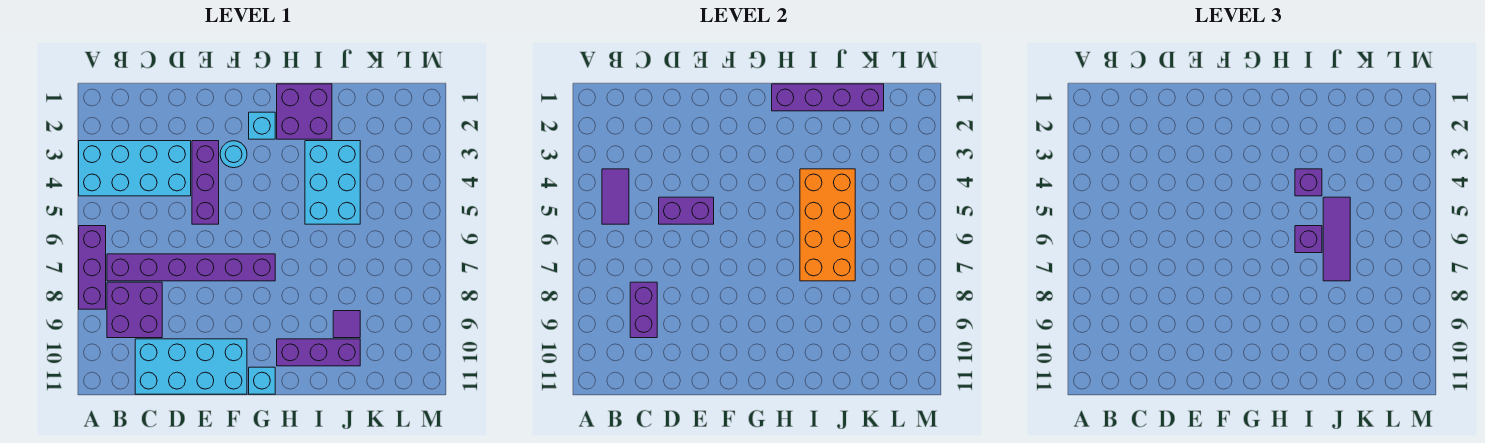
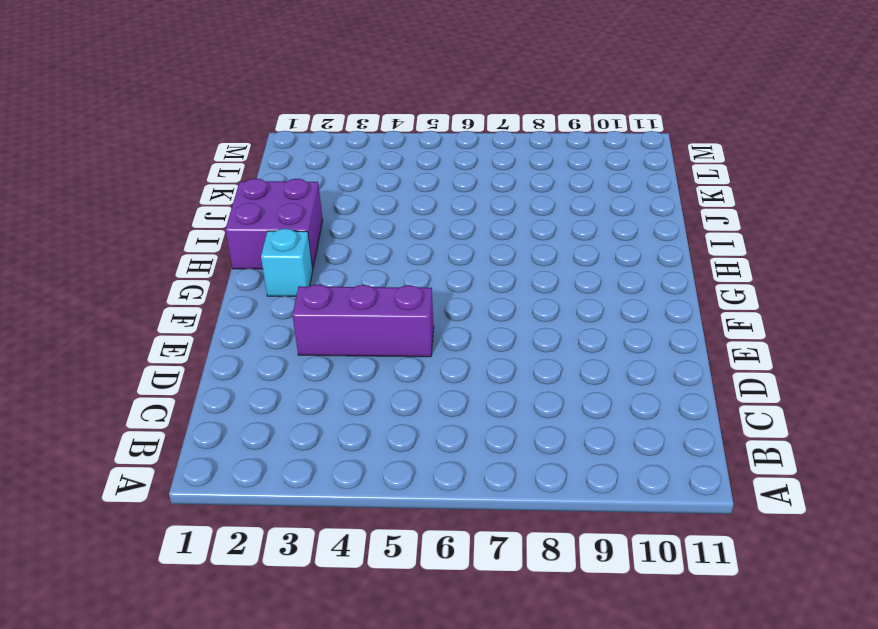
none -> cyan 2x4 brick [79,141,191,196]
none -> purple 1x3 brick [79,226,106,309]
none -> purple 1x6 brick [107,254,275,281]

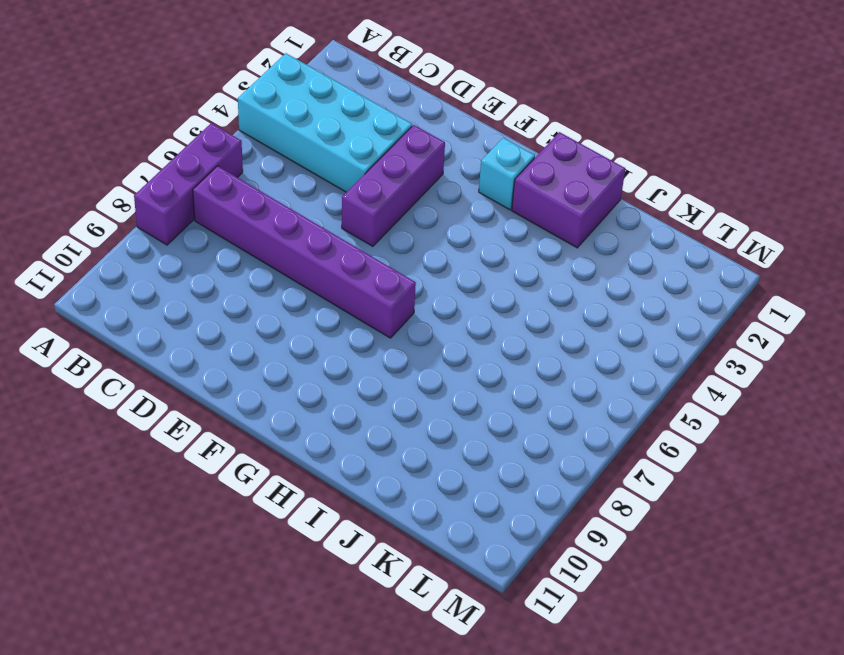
none -> purple 2x2 brick [107,282,162,338]
none -> cyan 2x4 brick [135,339,247,394]
none -> cyan 1x1 round brick [220,141,247,168]

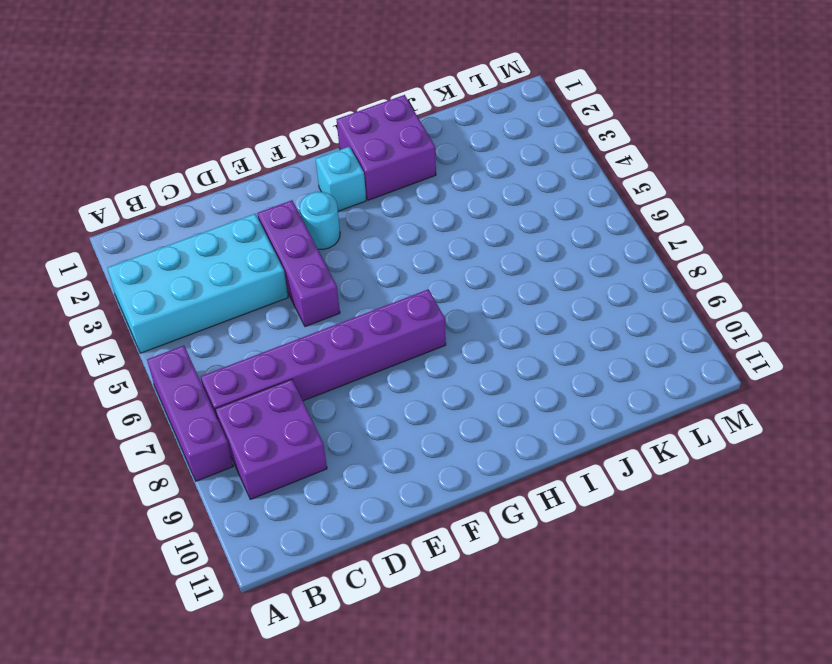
none -> cyan 2x4 brick [135,339,247,394]
none -> cyan 1x1 brick [249,367,275,394]
none -> purple 1x3 brick [277,339,360,366]

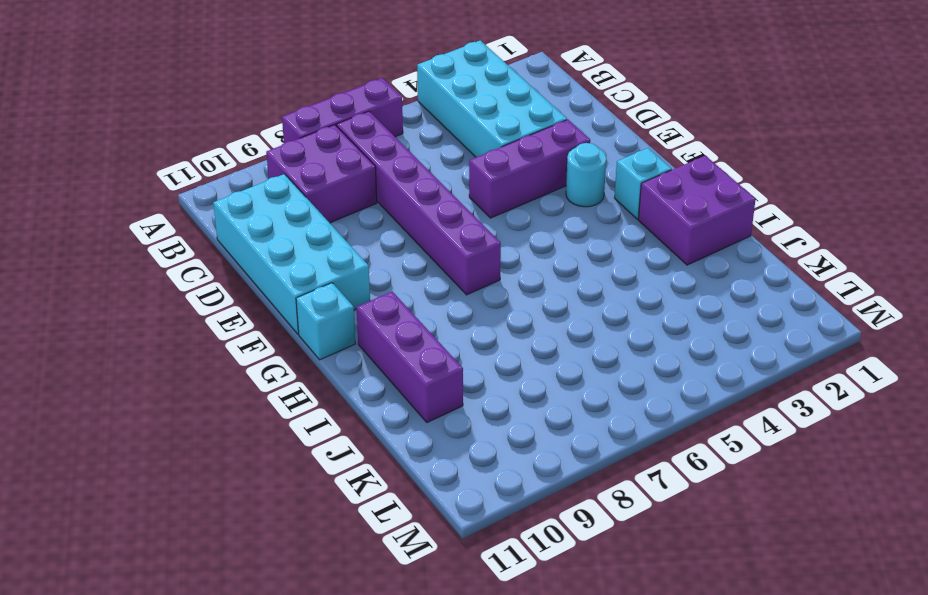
none -> cyan 2x3 brick [305,141,360,224]
none -> purple 1x1 tile [333,311,360,338]
none -> purple 1x2 tile [602,169,629,224]

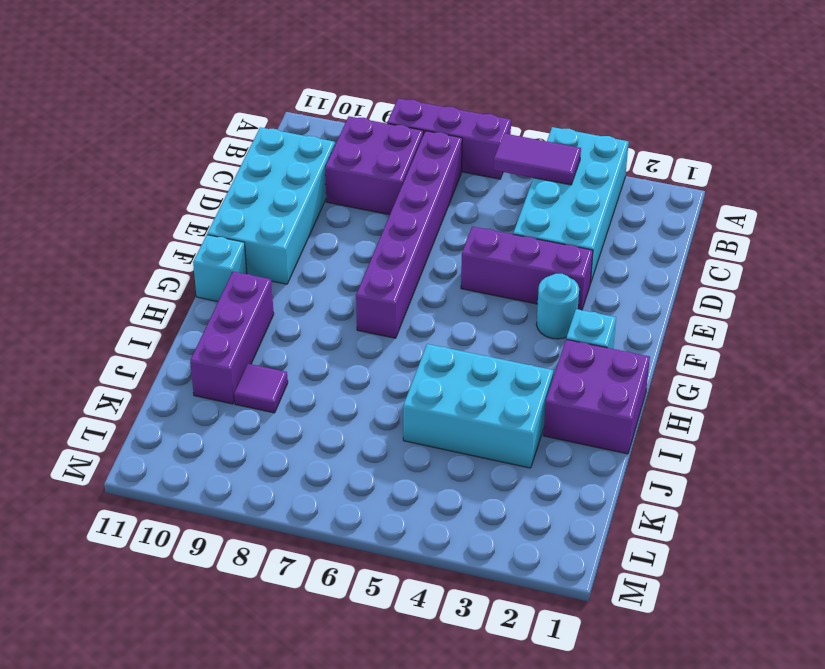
none -> purple 1x2 brick [630,282,657,338]
none -> purple 1x2 brick [659,197,714,224]
none -> purple 1x4 brick [772,84,884,111]

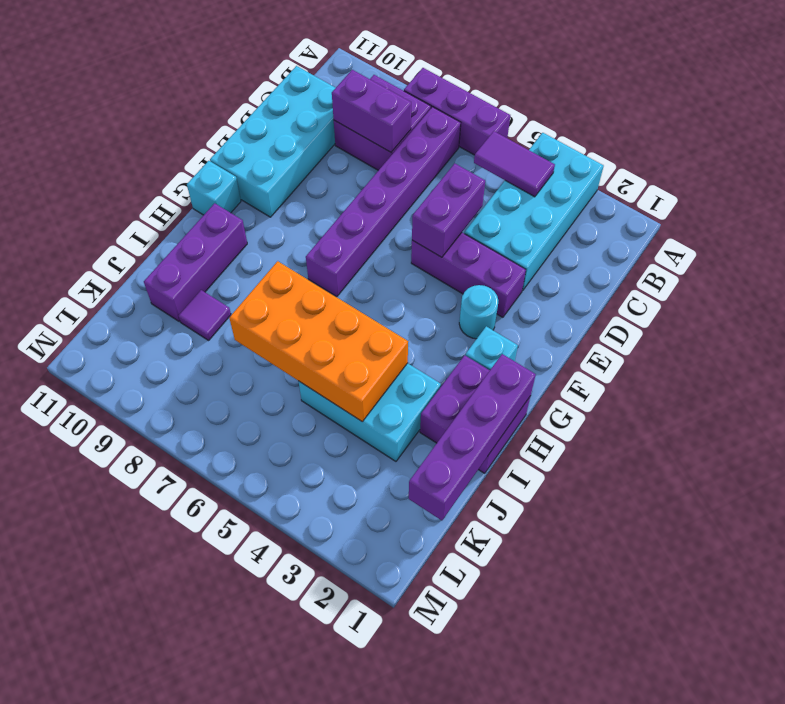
none -> purple 1x1 brick [1295,169,1322,196]
none -> purple 1x1 brick [1295,226,1322,253]
none -> purple 1x3 tile [1323,197,1350,281]

